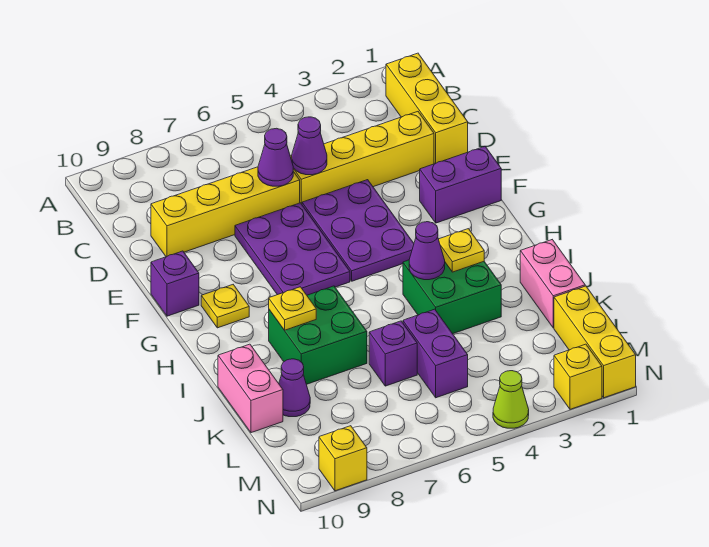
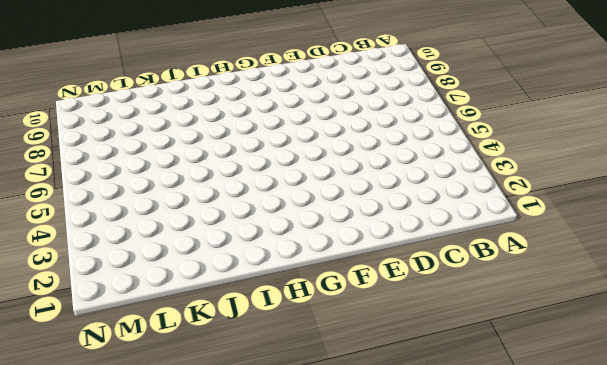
none -> yellow 1x3 brick [386,53,468,163]
none -> yellow 1x4 brick [290,112,434,204]
none -> yellow 1x4 brick [151,167,300,257]

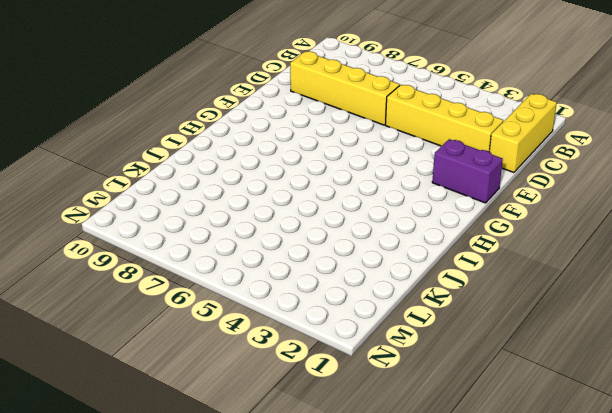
none -> purple 2x3 plate [302,180,414,281]
none -> purple 2x3 plate [235,203,350,295]
none -> purple 1x1 brick [151,251,199,316]

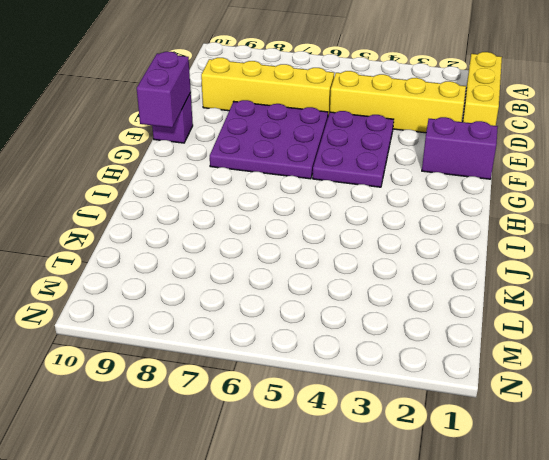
purple 3x3 plate [210,100,328,179] -> purple 2x3 plate [235,203,350,295]
purple 1x2 brick [137,52,191,128] -> purple 1x2 brick moved to [403,309,468,398]
none -> yellow 1x1 plate [201,285,249,328]
none -> green 2x2 brick [403,260,501,334]
none -> green 2x2 brick [269,286,367,384]

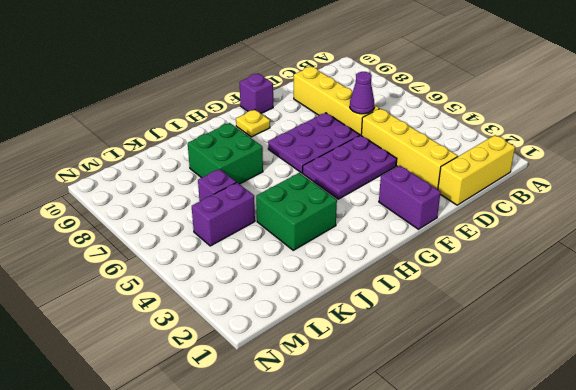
none -> pink 1x2 brick [520,240,585,328]
none -> pink 1x2 brick [218,344,283,433]
none -> purple 1x1 cone [279,359,310,417]

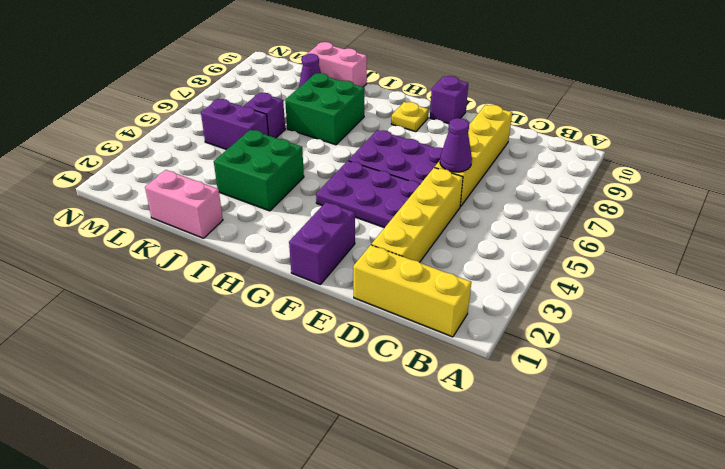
none -> yellow 1x3 brick [554,286,636,398]
none -> yellow 1x1 brick [554,344,602,409]
none -> lime 1x1 cone [493,371,529,428]

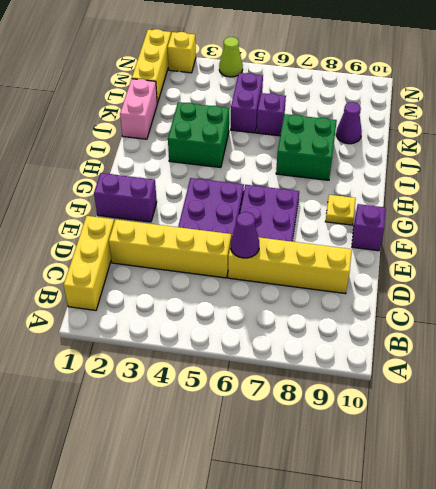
none -> pink 1x2 brick [218,344,283,433]
none -> yellow 1x1 brick [319,426,367,491]
none -> purple 1x1 cone [292,117,327,175]

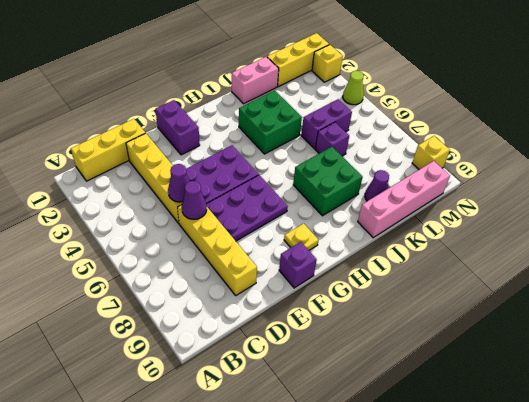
pink 1x4 brick [358,161,450,238] -> pink 1x2 brick [218,344,283,433]
none -> yellow 1x1 plate [439,229,484,272]
none -> purple 1x1 cone [409,222,445,280]
none -> yellow 1x1 plate [269,287,316,330]

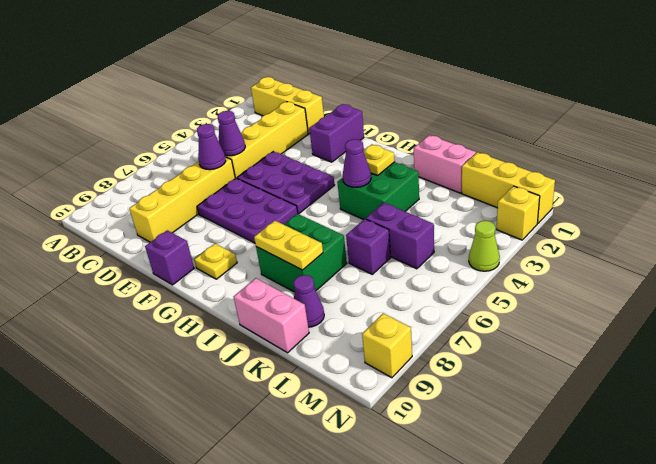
yellow 1x2 plate [254,221,323,270] -> yellow 1x1 plate [269,287,316,330]

